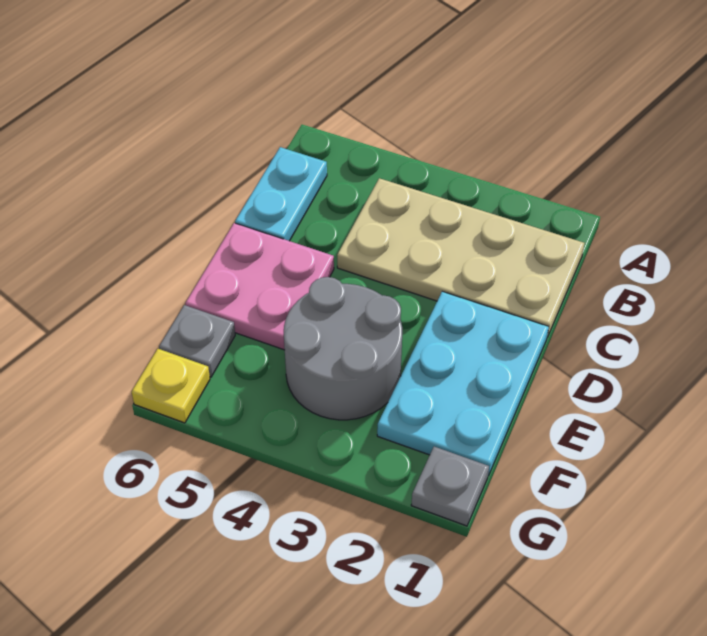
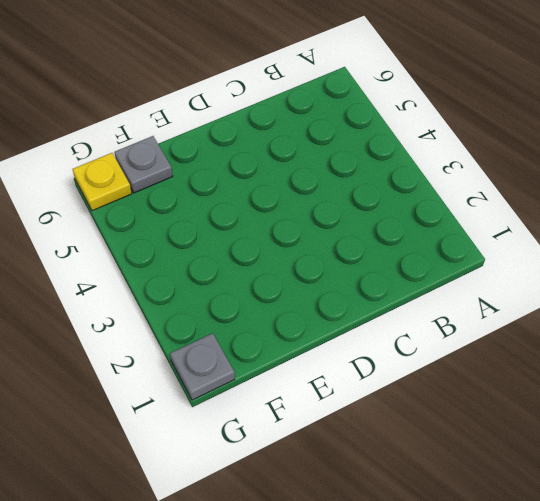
none -> tan 2x4 plate [337,178,584,337]
none -> cyan 1x2 plate [235,147,327,241]

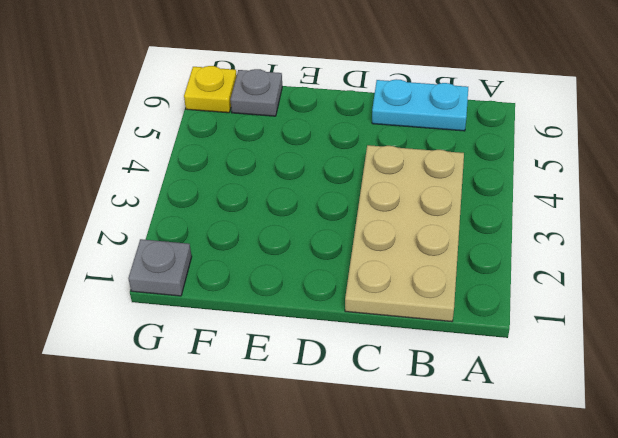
none -> cyan 2x3 plate [377,292,549,476]
none -> pink 2x2 plate [185,223,334,350]

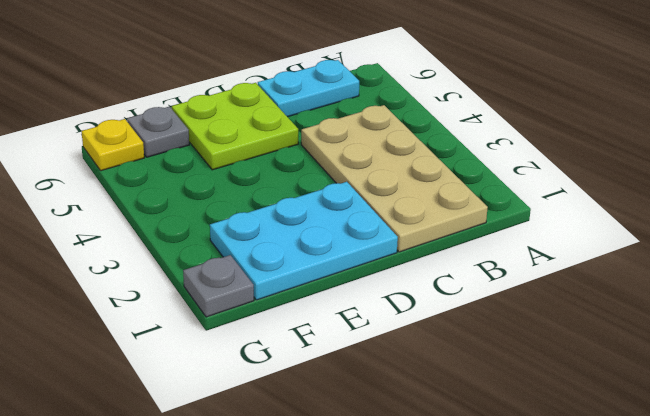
lime 2x2 plate [172,83,298,170] -> pink 2x2 plate [185,223,334,350]
none -> grey 2x2 round brick [284,277,402,420]

